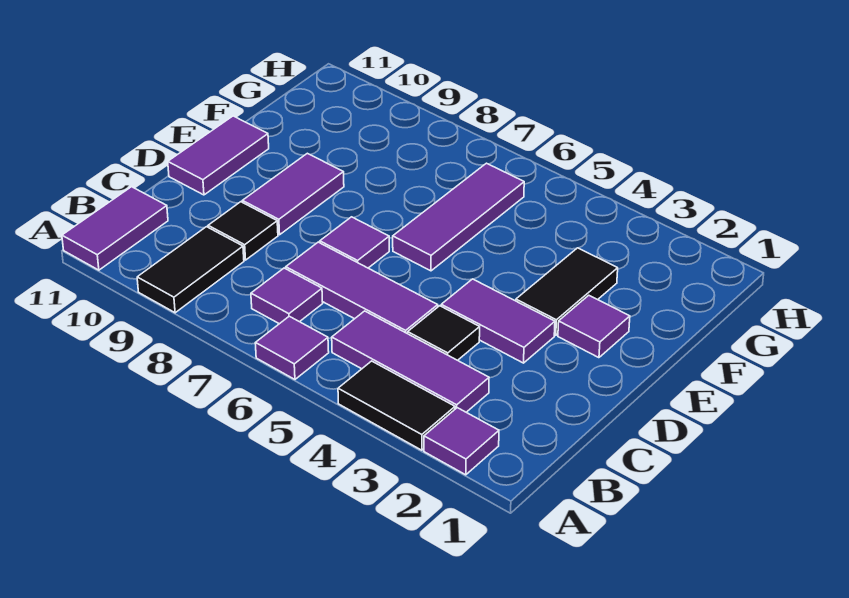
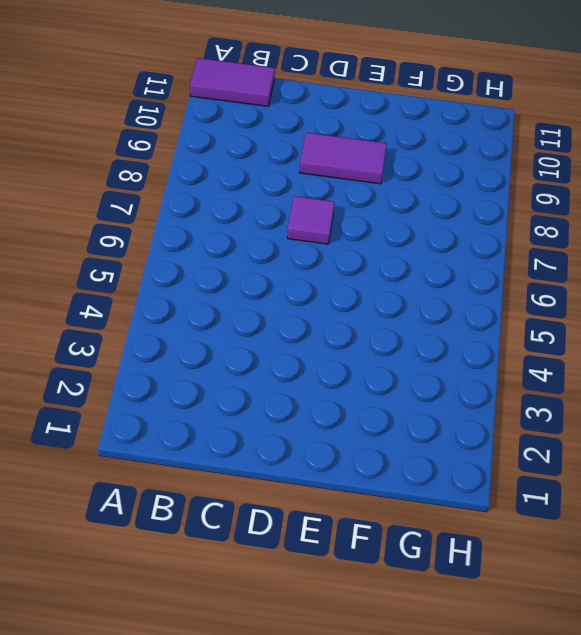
none -> purple 1x1 tile [424,408,499,475]
none -> black 1x2 tile [338,361,455,450]
none -> purple 1x1 tile [255,316,329,379]

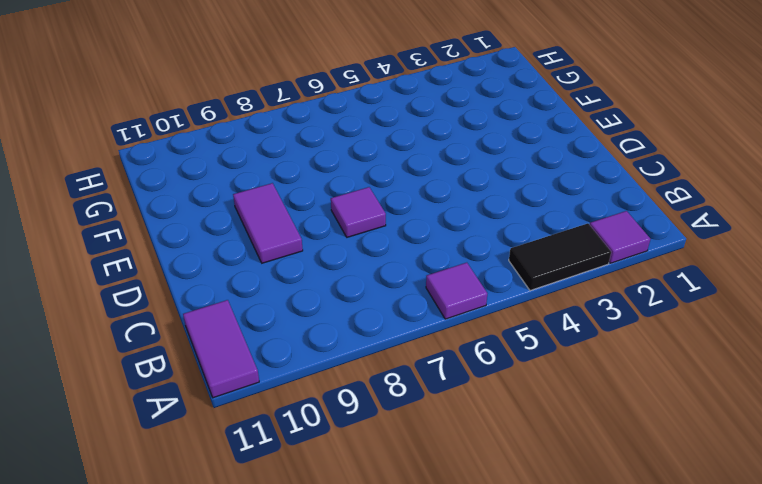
none -> black 1x2 tile [137,227,244,313]
none -> purple 1x3 tile [332,311,489,412]
none -> purple 1x1 tile [251,268,323,324]

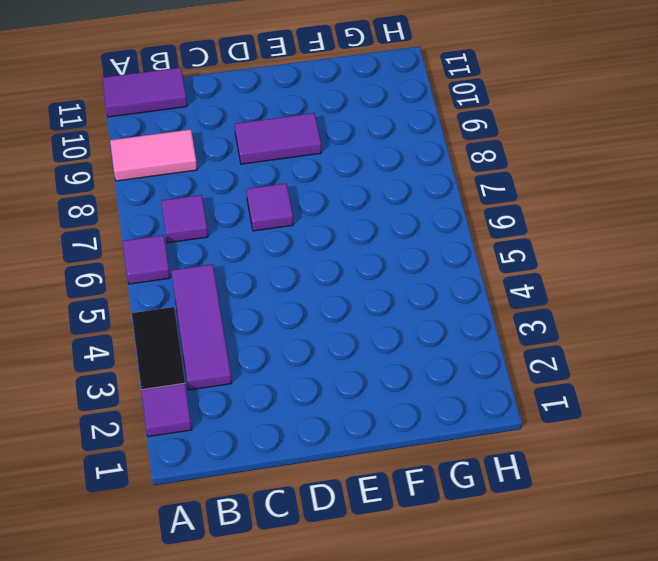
pink 1x2 tile [110,129,197,181] -> black 1x2 tile [137,227,244,313]
none -> black 1x1 tile [408,306,480,360]
none -> purple 1x3 tile [286,242,438,334]
none -> black 1x1 tile [208,202,278,260]

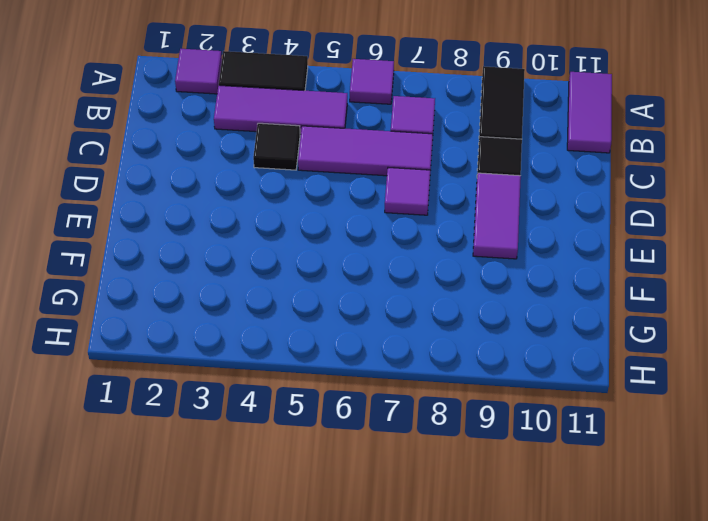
none -> purple 1x2 tile [441,279,555,363]
none -> purple 1x2 tile [168,116,269,195]
none -> purple 1x1 tile [558,295,630,358]

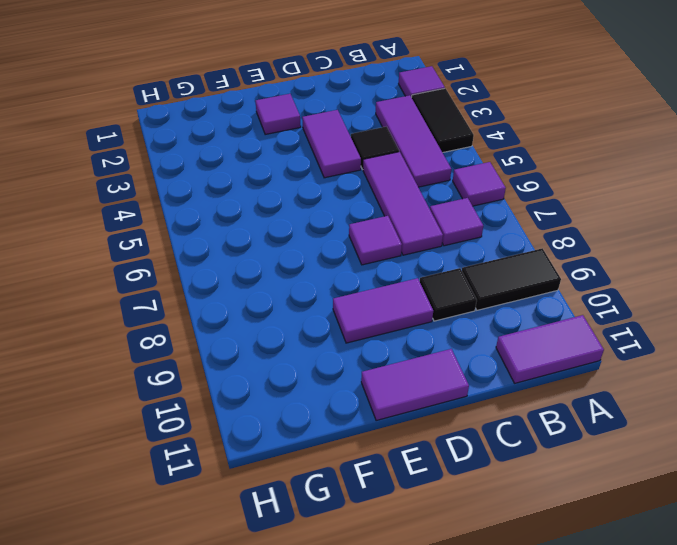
none -> black 1x2 tile [516,248,618,335]
none -> purple 1x3 tile [393,163,524,271]

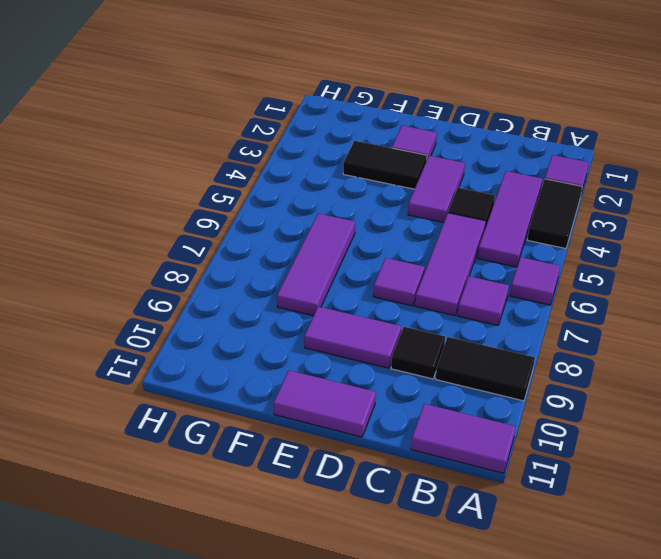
purple 1x3 tile [277,214,355,316] -> purple 1x3 tile turned to [393,163,524,271]

